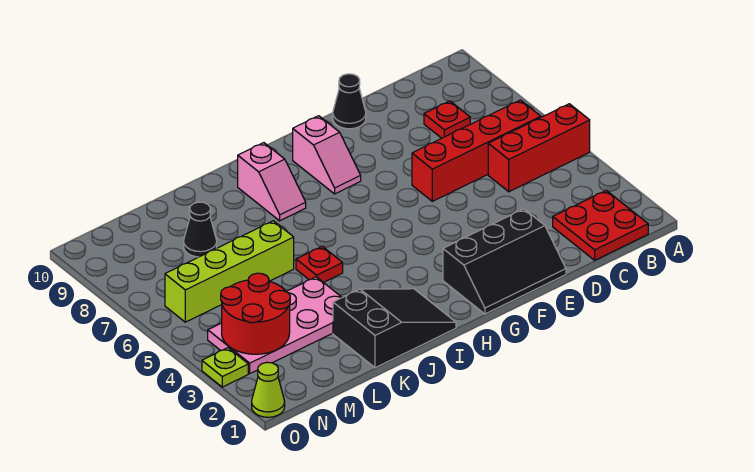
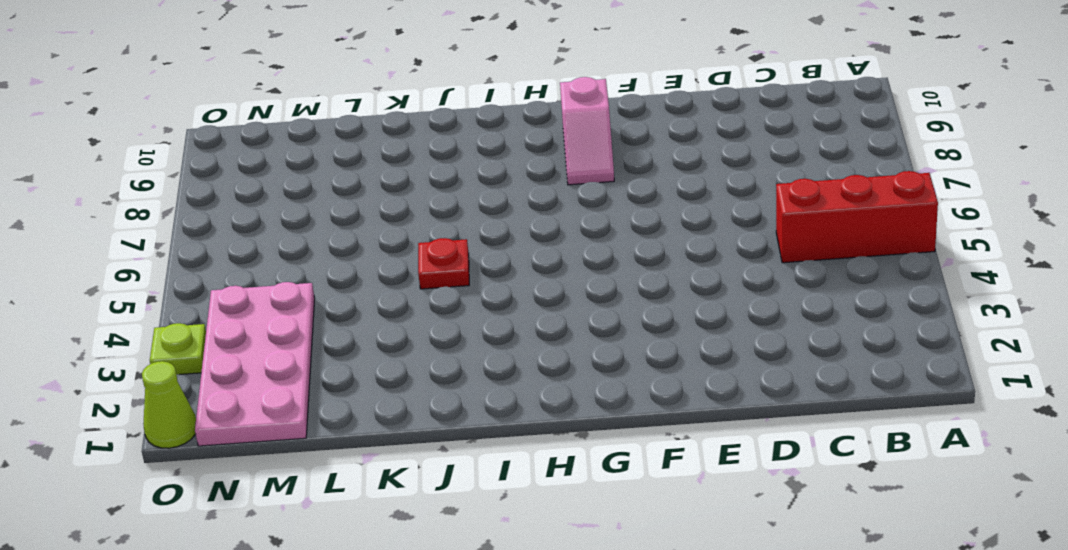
pink 2x4 plate [195,282,315,446] -> pink 2x4 plate turned to [208,277,342,373]
none -> red 2x2 plate [553,190,648,260]
none -> red 1x4 brick [412,100,541,201]
none -> red 1x1 plate [424,101,470,138]

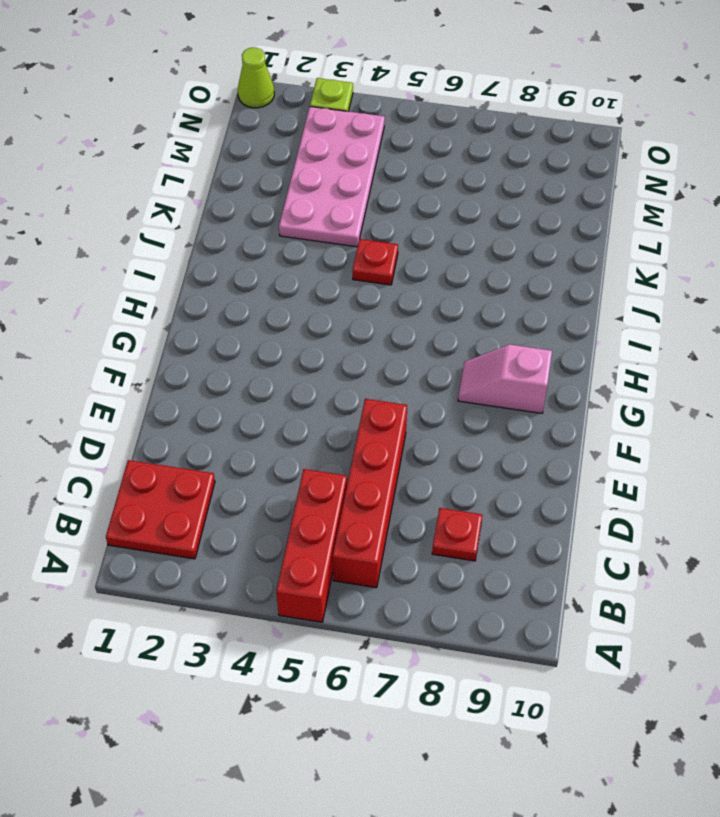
none -> black 2x3 slope [443,209,566,314]
none -> black 1x1 cone [333,74,366,129]
none -> black 2x3 slope [333,289,456,368]

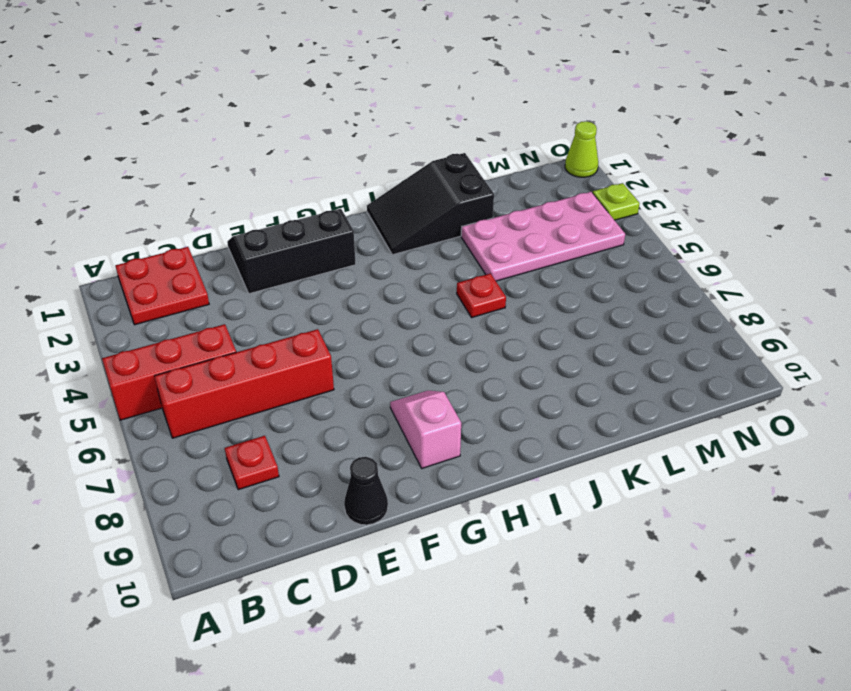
none -> pink 1x2 slope [238,143,306,221]
none -> lime 1x4 brick [165,221,294,322]
none -> black 1x1 cone [184,202,217,257]

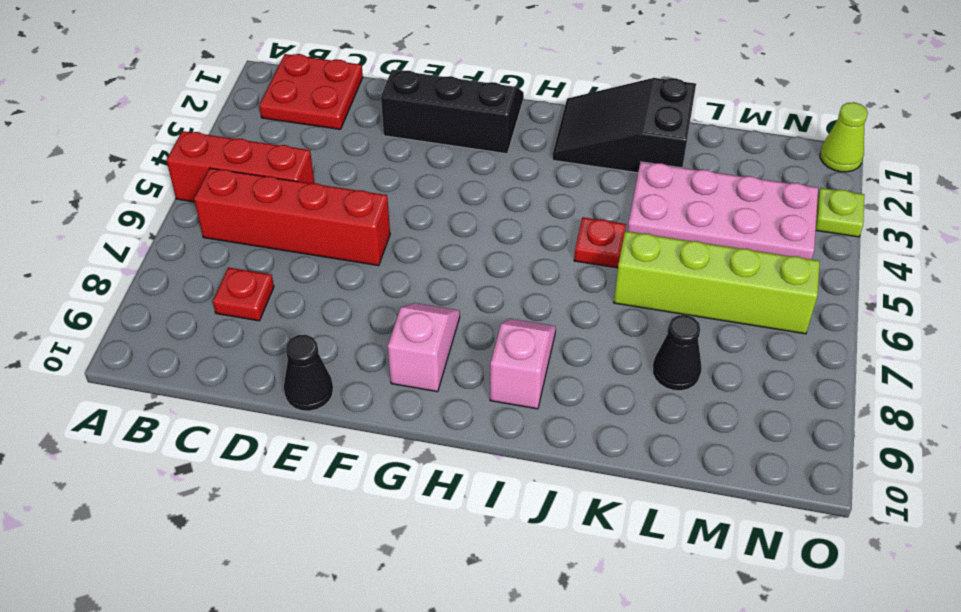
none -> red 2x2 round brick [221,273,290,354]

